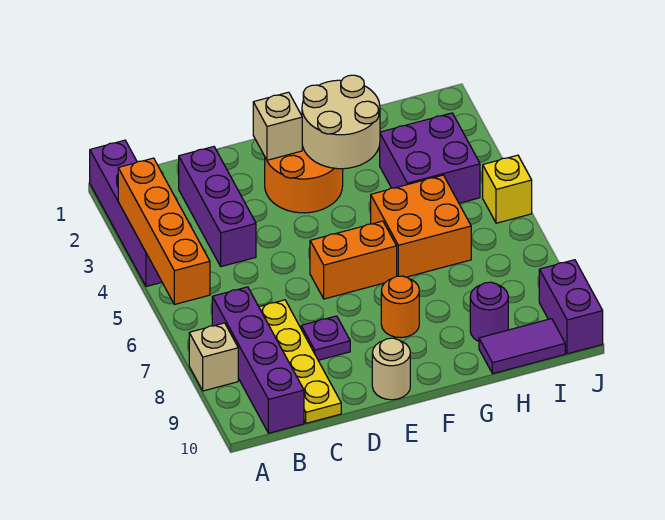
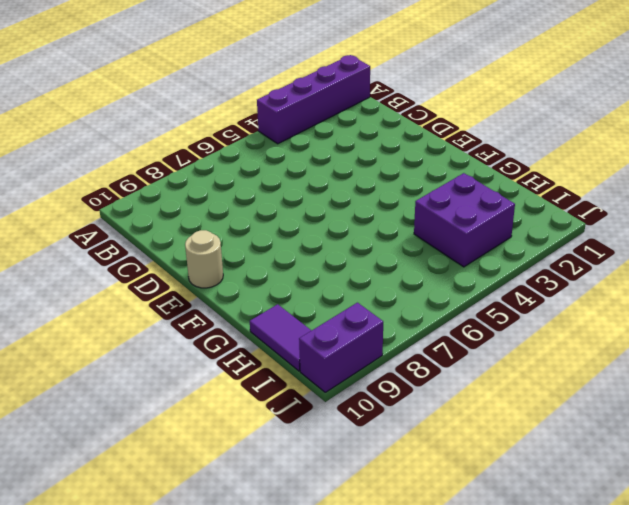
none -> tan 1x1 brick [189,323,238,391]
none -> purple 1x4 brick [212,287,304,433]
none -> purple 1x3 brick [179,147,256,267]

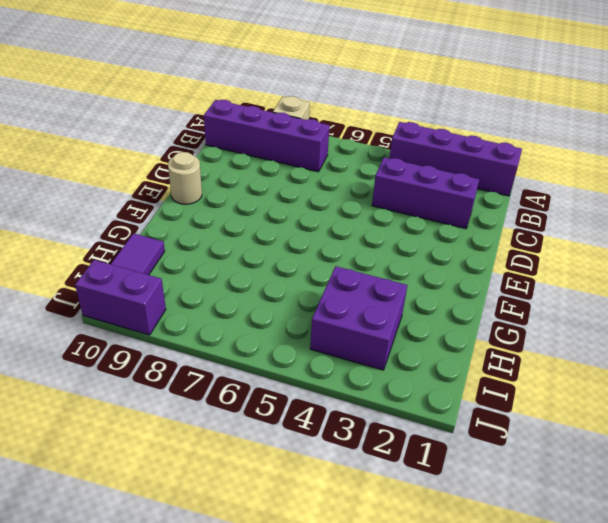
none -> yellow 1x4 plate [259,300,341,423]
none -> purple 1x1 plate [301,316,350,360]
none -> orange 2x2 round brick [265,146,343,213]

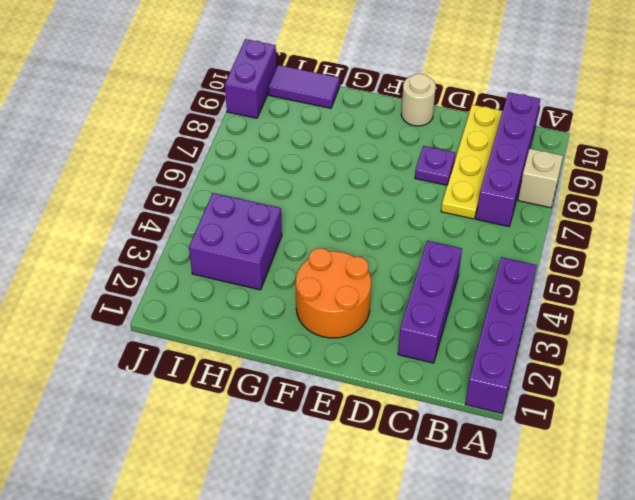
none -> orange 1x2 brick [310,221,397,299]
none -> orange 1x1 round brick [381,276,419,338]
none -> orange 2x2 brick [371,175,471,277]

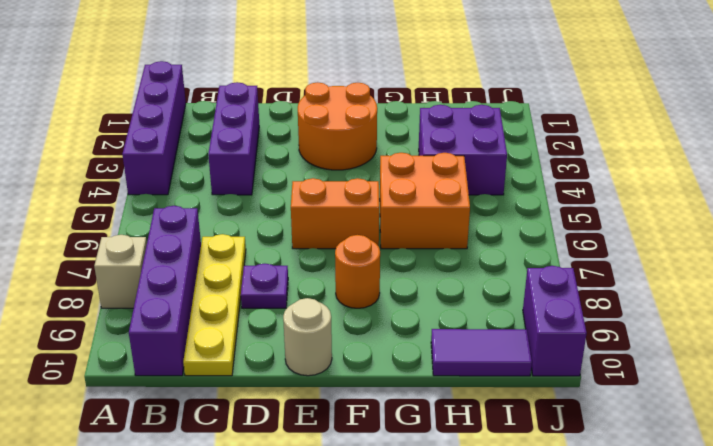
none -> purple 1x1 round brick [470,282,508,341]
none -> yellow 1x1 brick [483,155,532,223]
none -> orange 1x4 brick [118,158,210,305]

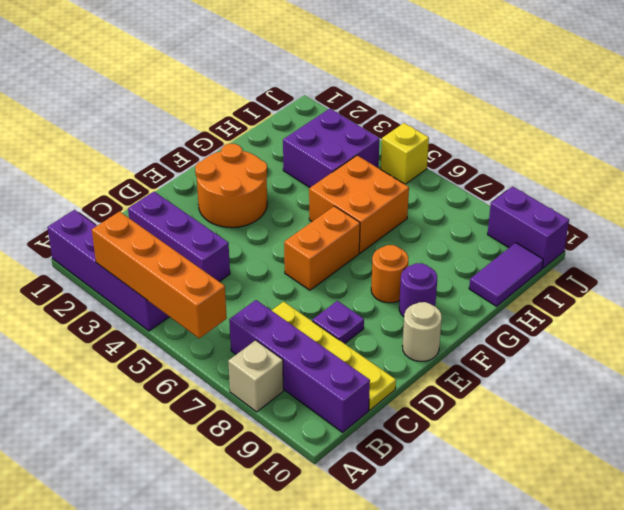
purple 1x1 round brick [399,263,437,317] -> purple 1x1 round brick moved to [470,282,508,341]
none -> tan 1x1 brick [253,92,302,160]
none -> tan 2x2 round brick [302,75,380,169]

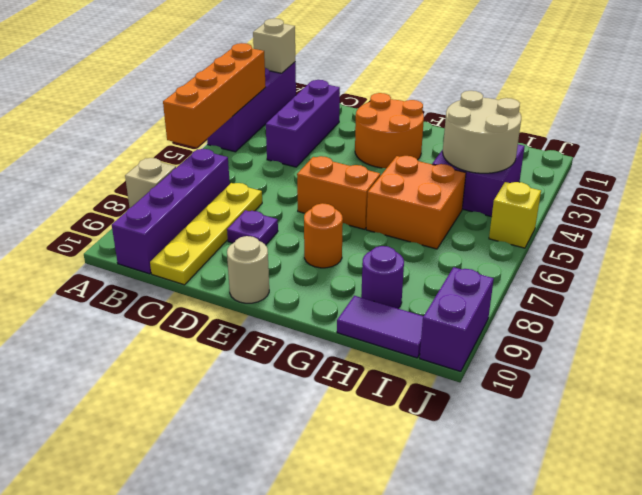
tan 1x1 brick [253,19,295,73] -> tan 1x1 brick moved to [253,92,302,160]
tan 2x2 round brick [443,91,521,173] -> tan 2x2 round brick moved to [302,75,380,169]

